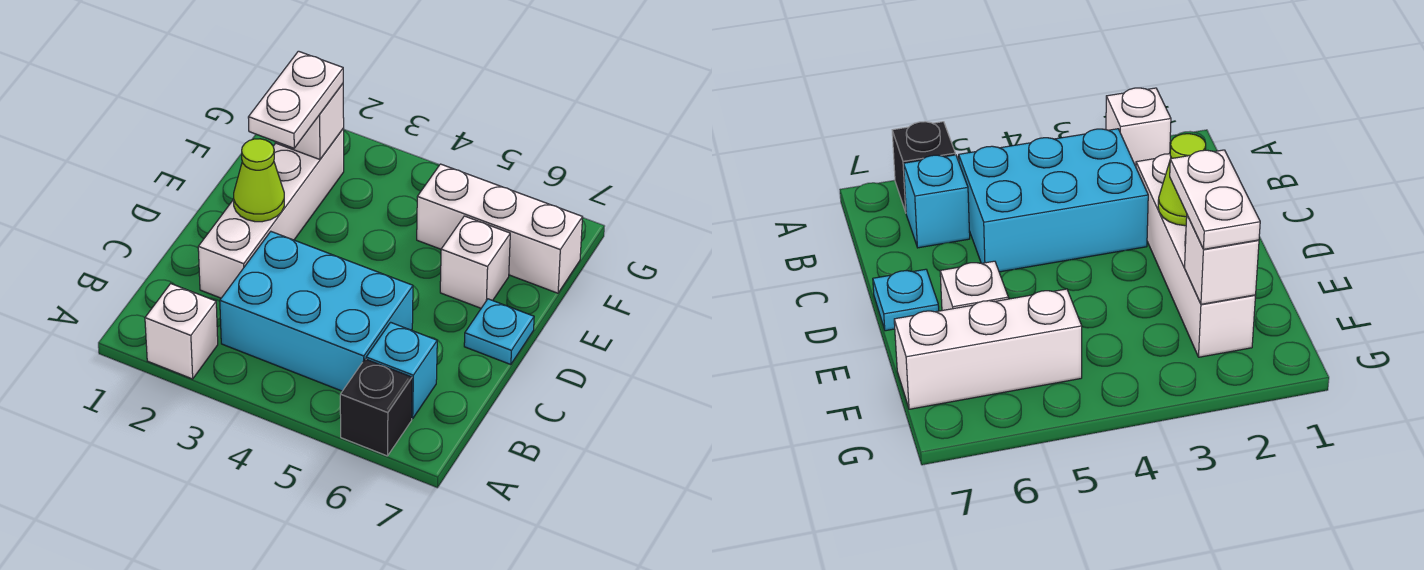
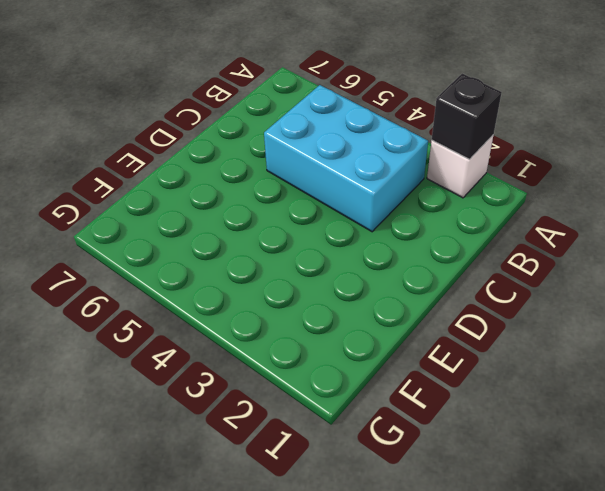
black 1x1 brick [432,74,502,159] -> black 1x1 brick moved to [340,359,412,456]
none -> cyan 1x1 brick [366,322,437,419]
none -> white 1x4 brick [198,129,344,298]

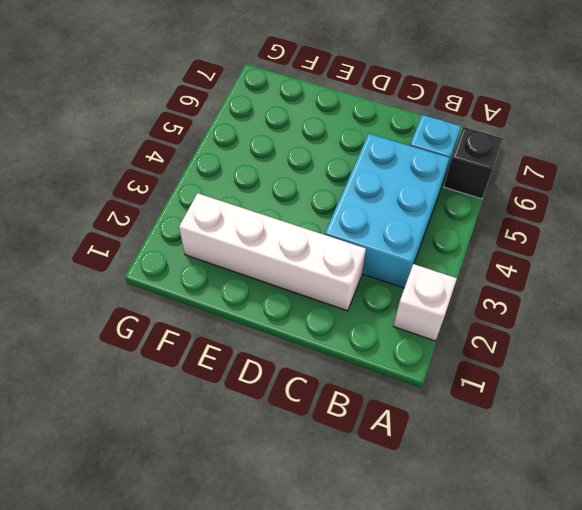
none -> cyan 1x1 plate [464,299,534,365]
none -> white 1x1 brick [440,216,510,308]

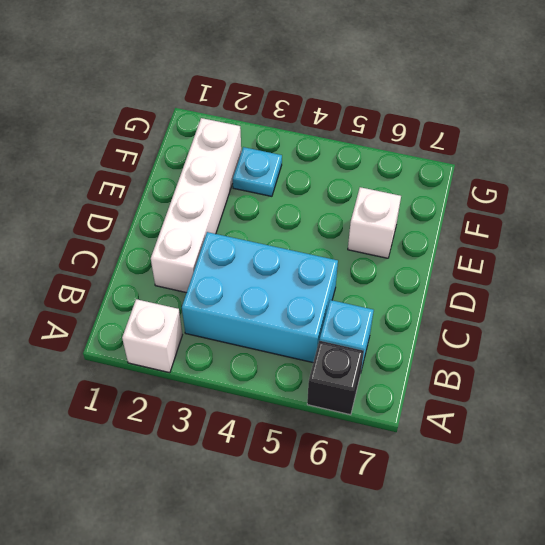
cyan 1x1 plate [233,147,282,196] -> cyan 1x1 plate moved to [464,299,534,365]
none -> white 1x3 brick [417,164,583,293]
none -> lime 1x1 cone [234,139,284,222]

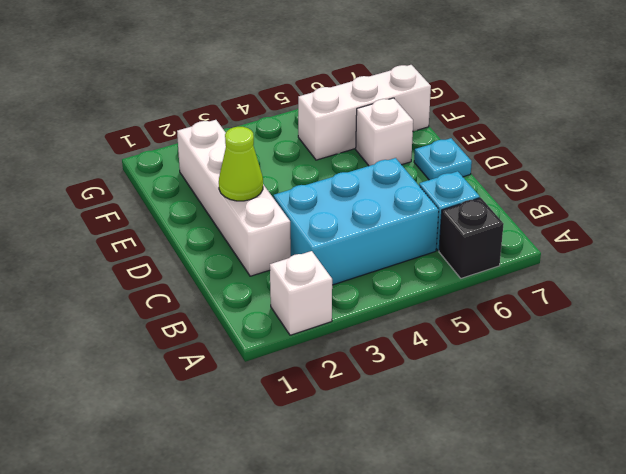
none -> white 1x1 brick [275,84,344,160]
none -> white 1x2 plate [248,51,343,148]

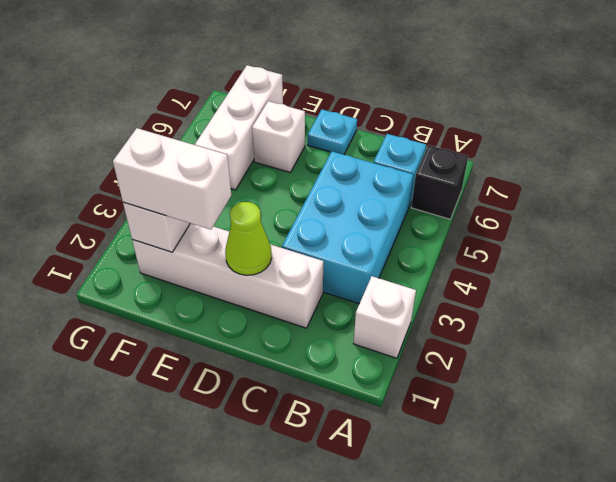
white 1x2 brick [113,128,231,230] -> white 1x2 plate [248,51,343,148]

